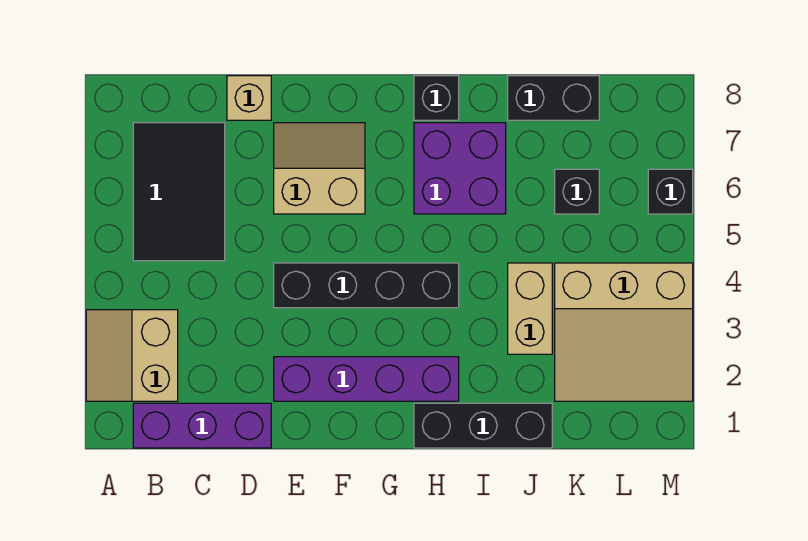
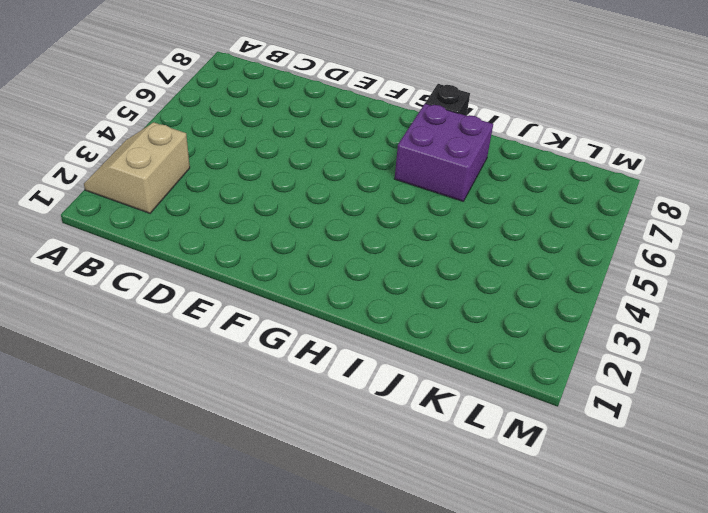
none -> purple 1x3 brick [133,403,271,448]
none -> black 2x3 tile [133,123,225,261]
none -> tan 1x1 brick [227,76,271,120]

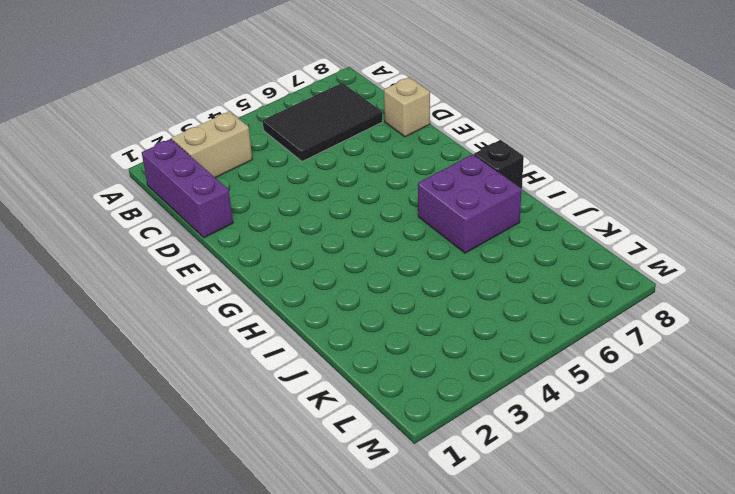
none -> purple 1x4 brick [274,357,459,401]
none -> black 1x4 brick [274,263,459,308]
none -> tan 2x2 slope [274,123,365,214]

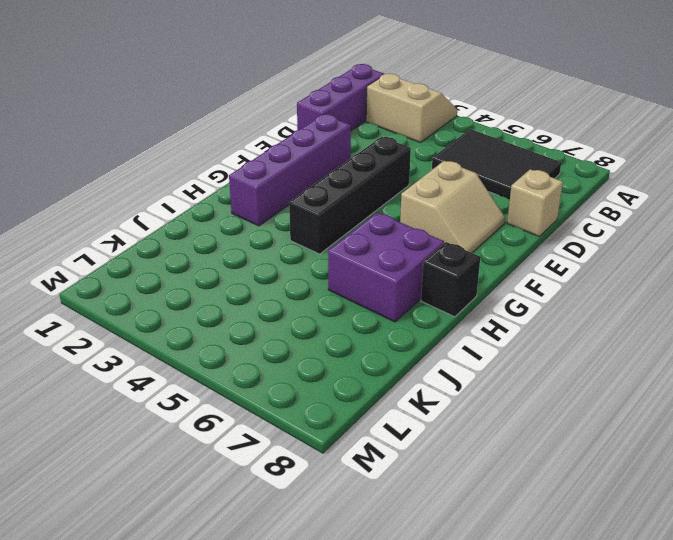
none -> black 1x3 brick [414,403,552,448]
none -> tan 1x2 brick [508,263,552,354]
none -> black 1x2 brick [508,76,599,120]

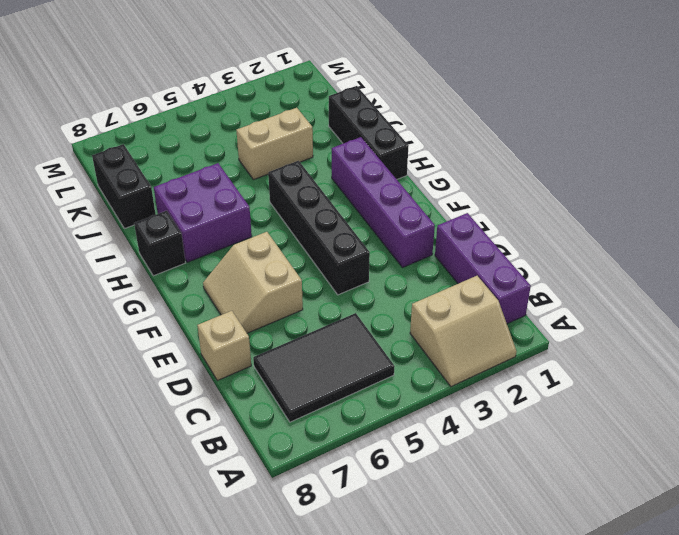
none -> tan 3x3 slope [555,263,693,401]
none -> black 1x1 brick [555,169,599,214]
none -> black 1x1 brick [648,169,693,214]

